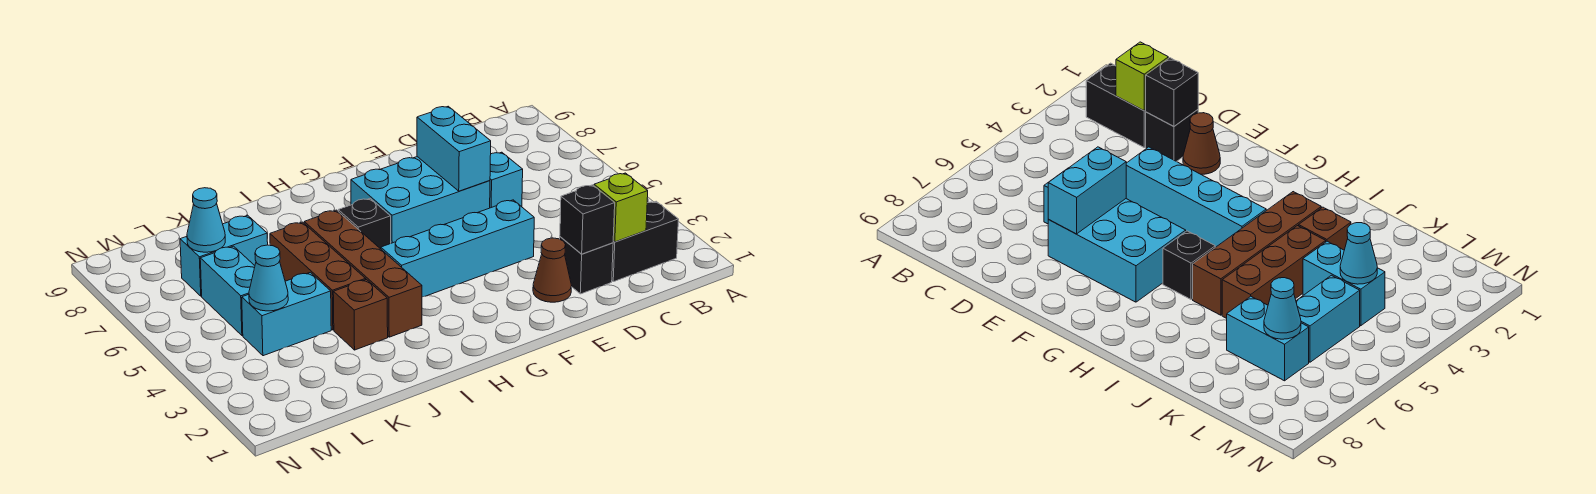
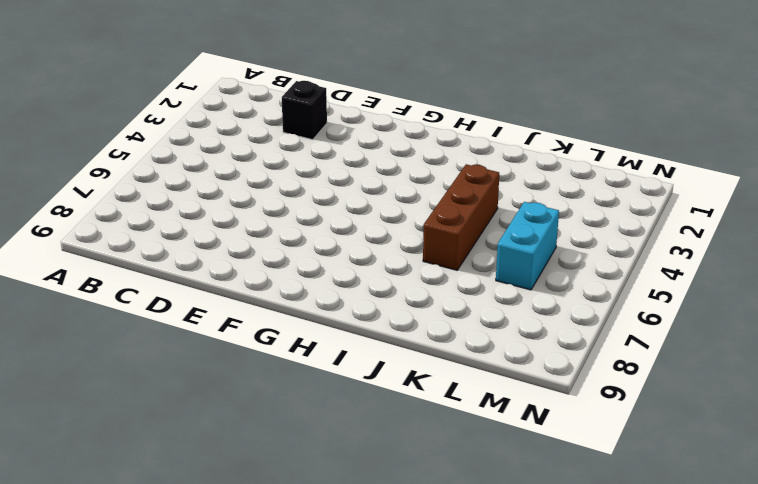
none -> black 1x2 brick [612,201,679,282]
none -> cyan 1x1 brick [490,152,523,208]
none -> brown 1x1 cone [533,238,572,302]

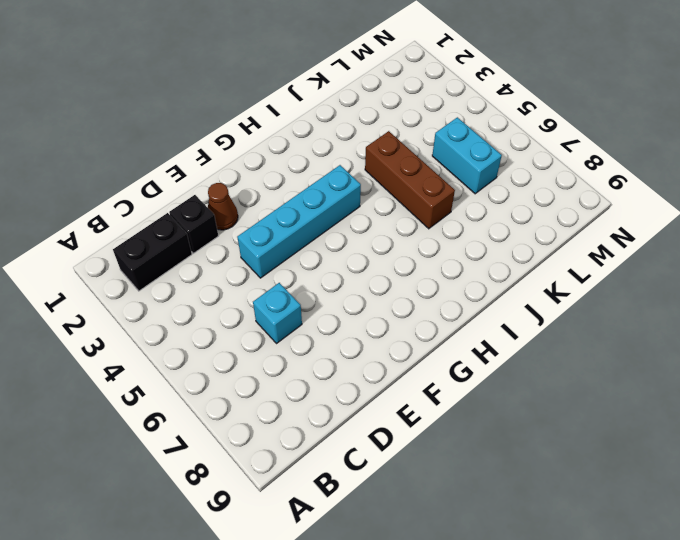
none -> cyan 2x3 brick [351,157,490,243]
none -> black 1x1 brick [338,199,391,249]
none -> brown 1x4 brick [304,210,422,337]

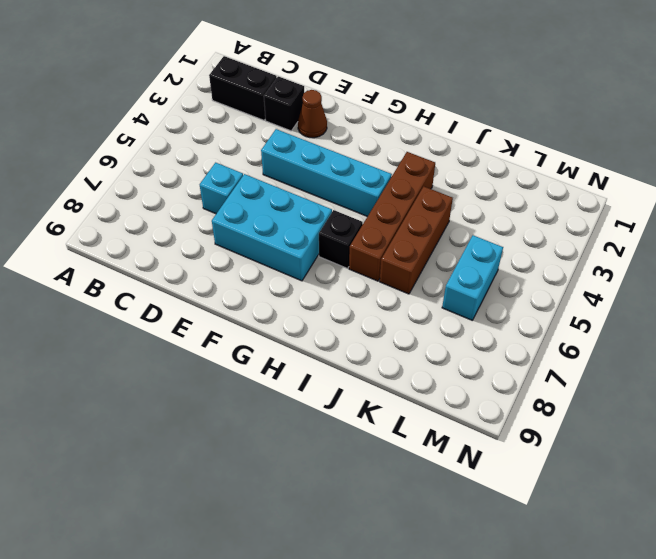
none -> brown 1x1 brick [333,280,388,350]
none -> cyan 1x2 brick [242,273,331,356]
none -> cyan 1x2 brick [180,215,268,296]

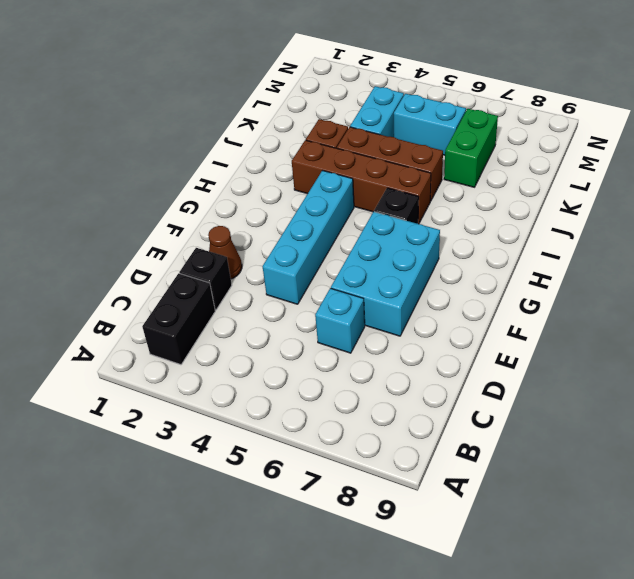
green 1x2 brick [444,109,498,187] -> cyan 1x2 brick [180,215,268,296]
none -> lime 1x1 brick [594,173,648,242]
none -> black 1x1 brick [560,185,615,254]
none -> cyan 1x2 brick [417,106,491,191]

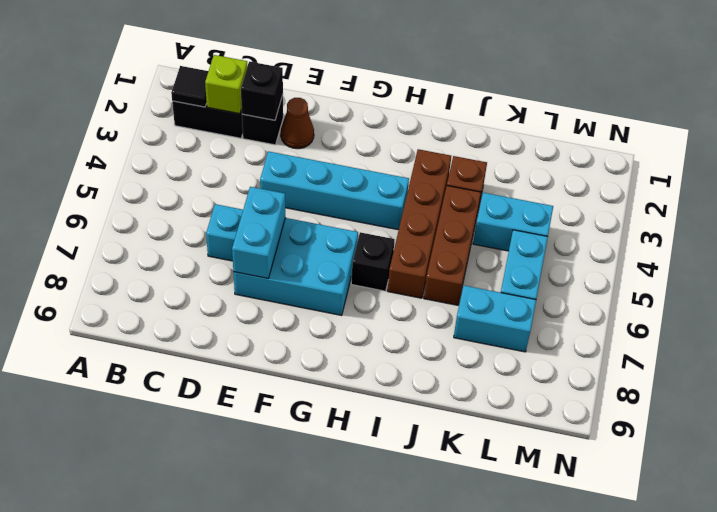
black 1x1 tile [171,66,208,107] -> none
none -> cyan 1x1 cone [249,245,288,311]
none -> cyan 1x1 cone [187,188,225,252]

